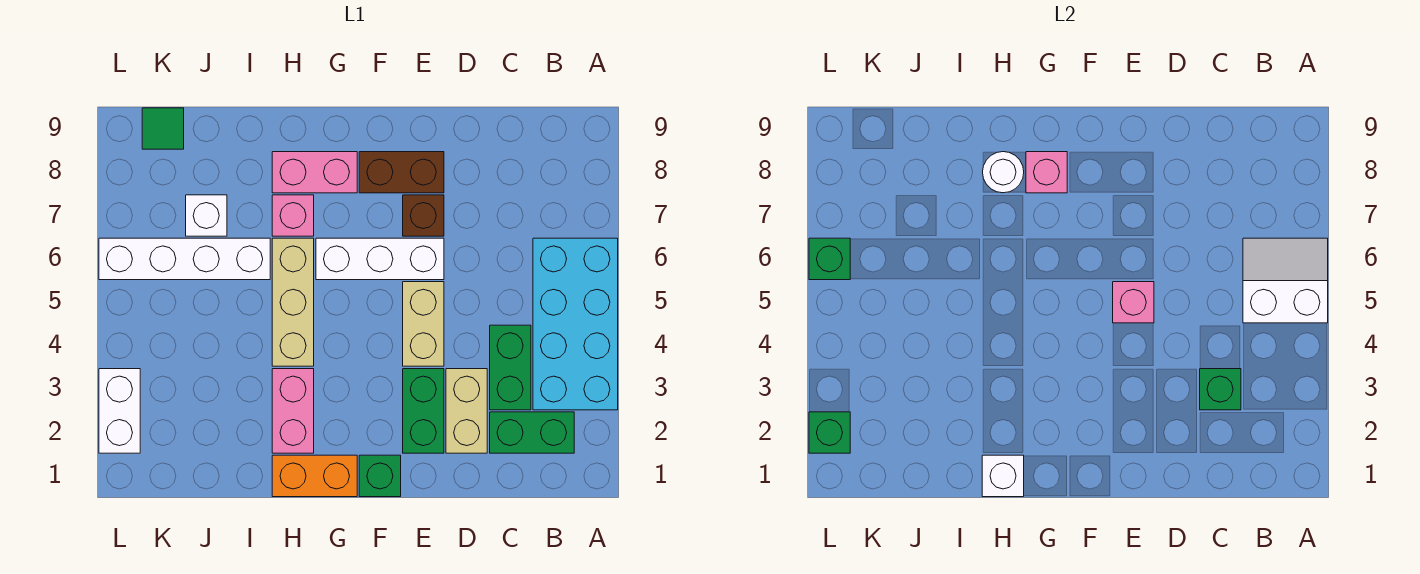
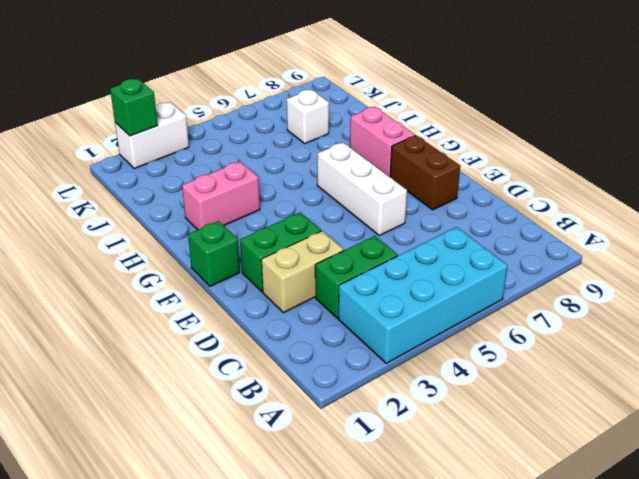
none -> green 1x2 brick [490,412,574,453]
none -> tan 1x2 brick [403,282,444,366]
none -> brown 1x1 brick [403,195,444,236]

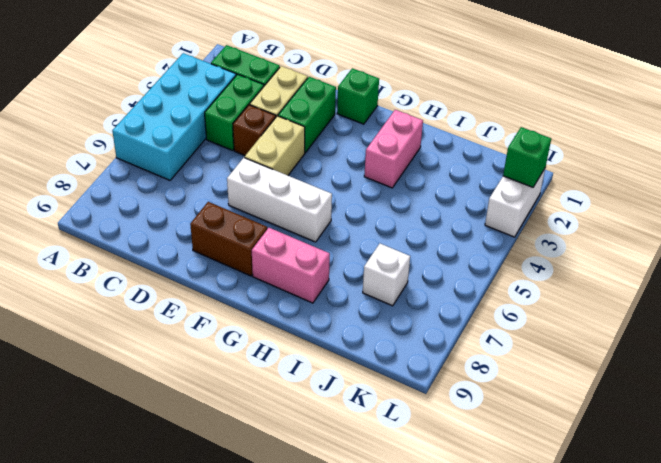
brown 1x1 brick [233,105,276,155] -> brown 1x1 brick moved to [403,195,444,236]
none -> orange 1x2 brick [272,455,357,497]
none -> tan 1x3 brick [272,238,314,366]
none -> pink 1x1 brick [272,195,314,236]

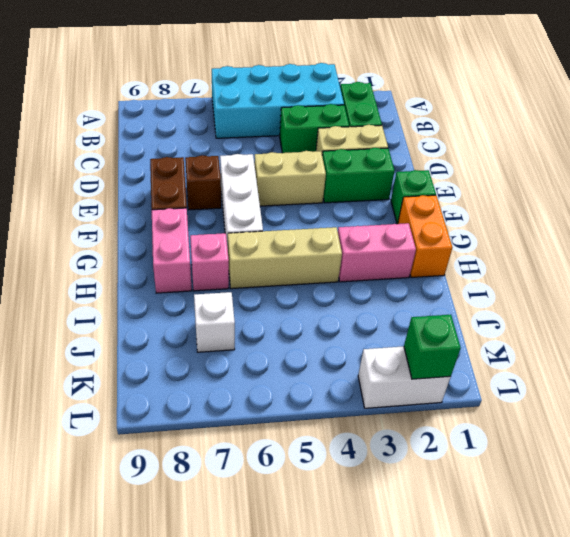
none -> white 1x4 brick [99,238,270,280]
none -> green 1x1 tile [142,108,184,149]
none -> white 2x2 slope [1243,238,1328,323]

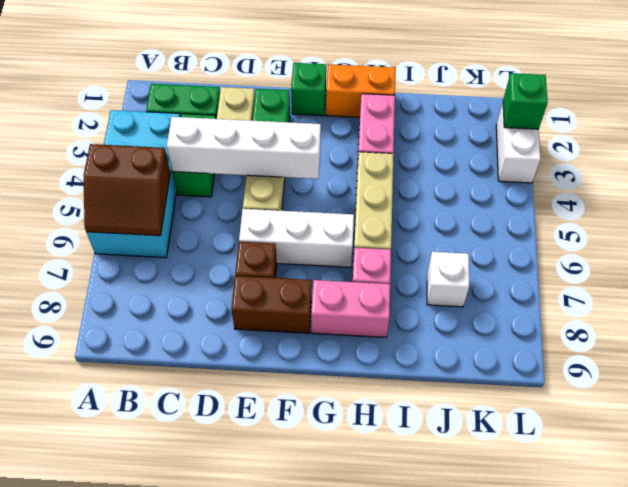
brown 2x2 slope [84,144,170,236] -> white 2x2 slope [1243,238,1328,323]
white 1x4 brick [167,117,321,179] -> white 1x4 brick moved to [99,238,270,280]
none -> green 1x1 tile [142,108,184,149]
none -> green 1x1 brick [1200,369,1241,410]
none -> pink 1x1 brick [1113,282,1154,323]

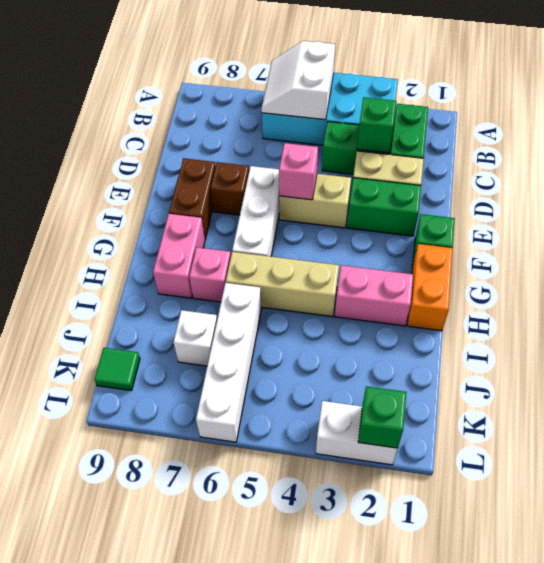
none -> pink 1x1 brick [1026,152,1067,193]
none -> white 1x1 brick [982,455,1024,497]
none -> white 1x1 round brick [983,152,1024,193]

